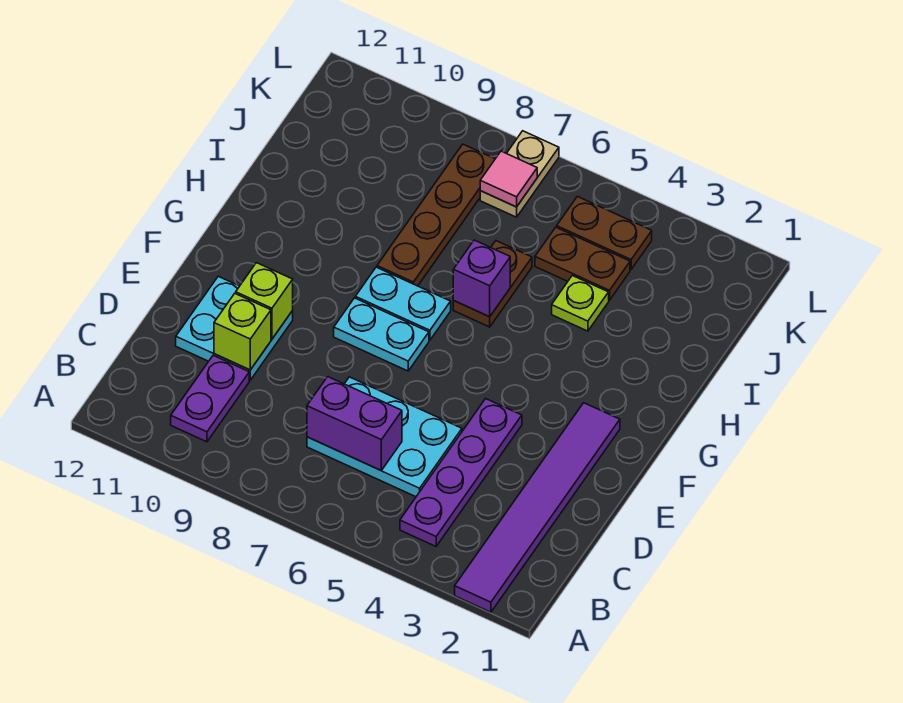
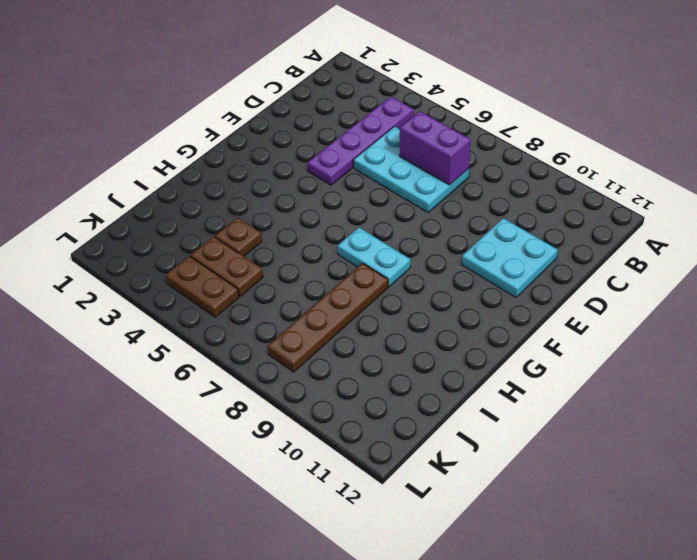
brown 1x1 plate [215,218,262,256] -> lime 1x1 plate [552,276,609,331]
none -> purple 1x6 tile [455,403,620,612]
none -> purple 1x2 plate [171,355,249,442]
none -> cyan 1x2 plate [334,298,429,371]

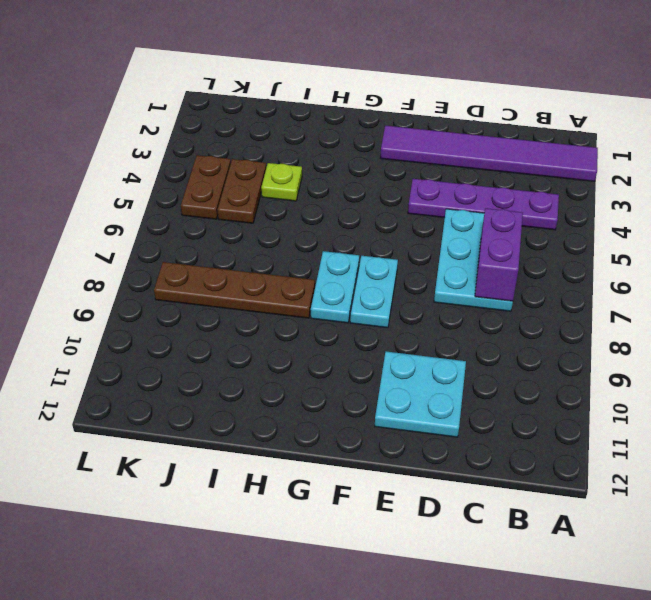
none -> purple 1x2 plate [171,355,249,442]
none -> brown 1x2 plate [453,241,532,327]
none -> tan 1x2 plate [480,131,559,217]

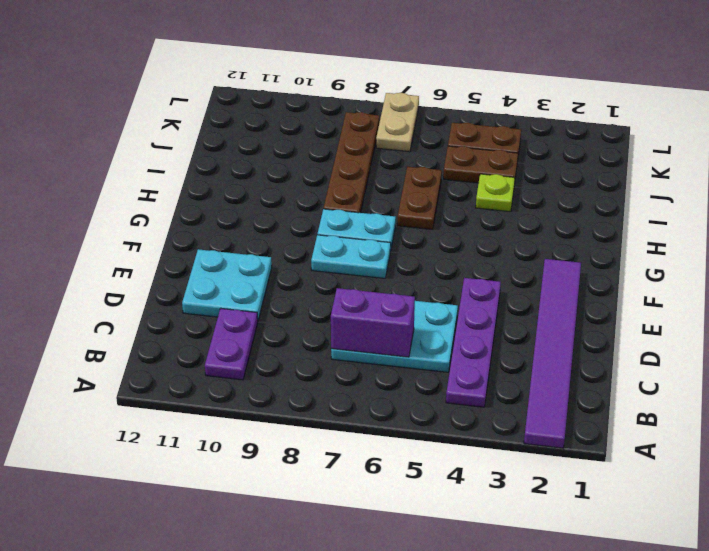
none -> lime 1x1 brick [214,294,271,370]
none -> lime 1x1 brick [236,263,293,339]
none -> purple 1x1 brick [453,240,510,317]

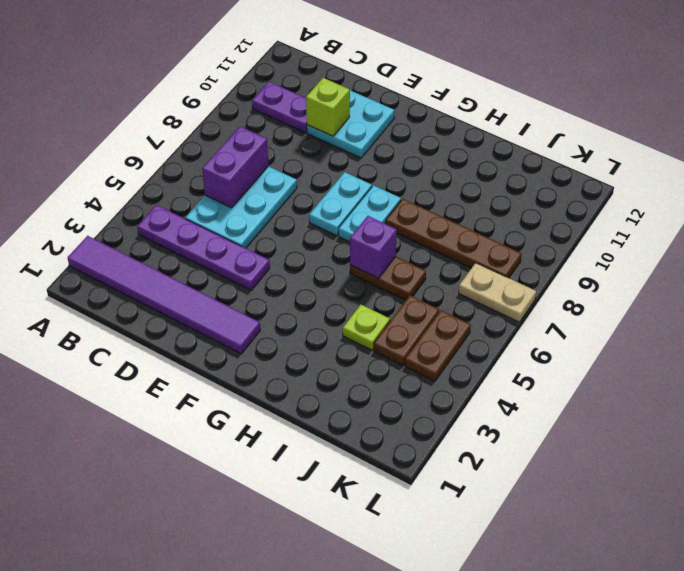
none -> lime 1x1 brick [236,263,293,339]
none -> pink 1x1 tile [480,151,537,207]

